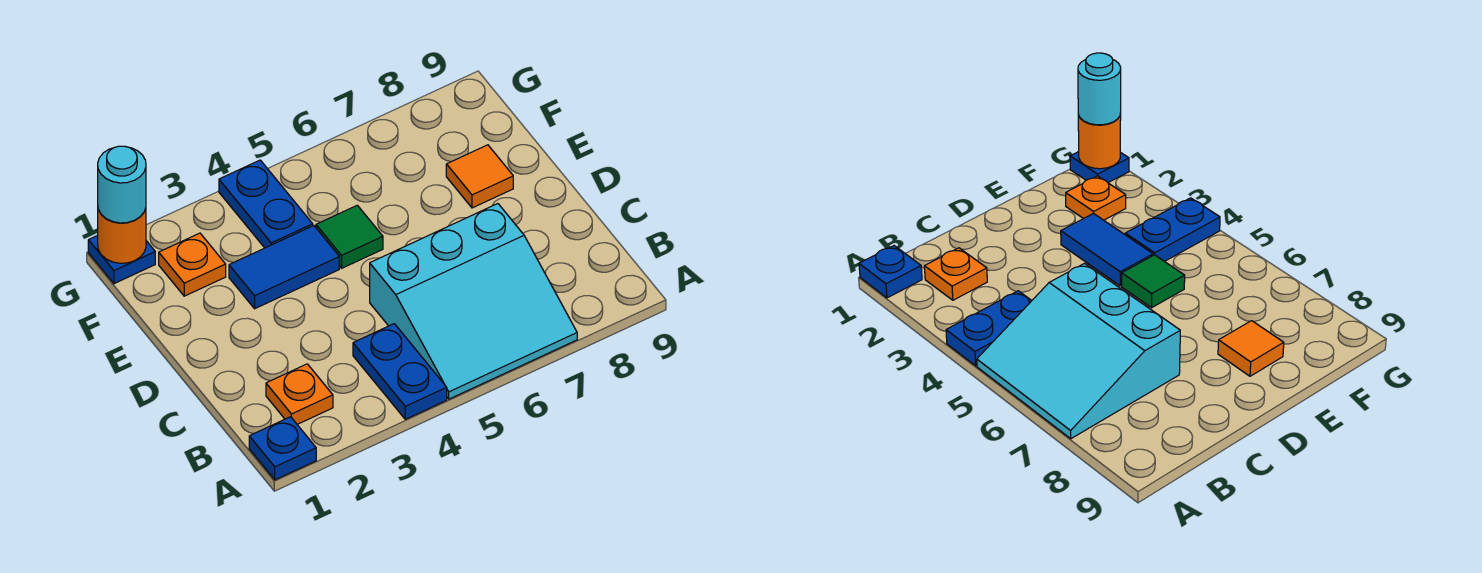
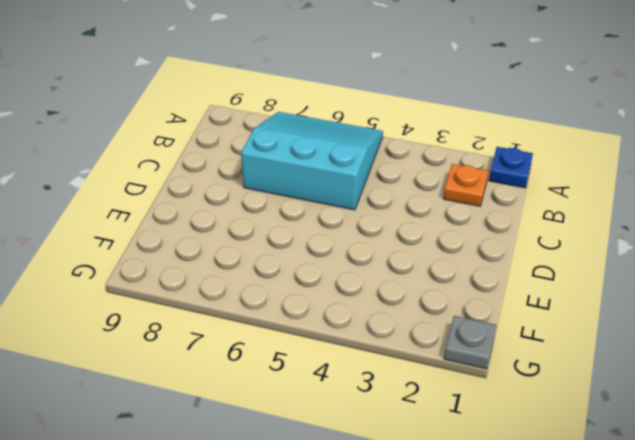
grey 1x1 plate [444,316,496,369] -> blue 1x1 plate [88,235,155,284]
none -> blue 1x2 plate [353,324,447,419]
none -> blue 1x2 tile [229,226,339,309]
none -> green 1x1 tile [316,205,383,268]

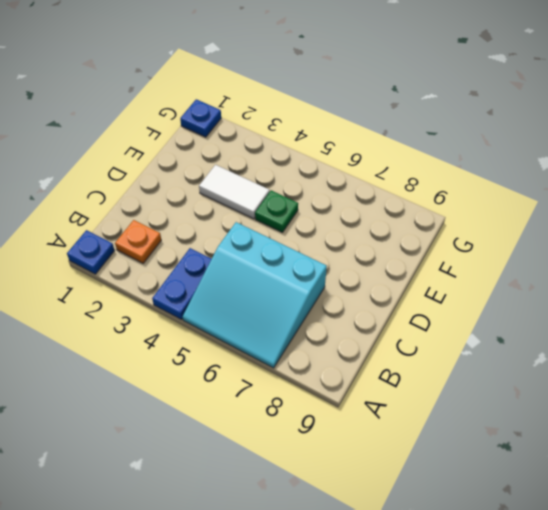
white 1x2 tile [199,165,270,219] -> blue 1x2 tile [229,226,339,309]
green 1x1 plate [255,190,298,232] -> green 1x1 tile [316,205,383,268]
none -> orange 1x1 tile [446,145,513,208]
none -> orange 1x1 plate [159,233,226,296]
none -> blue 1x2 plate [219,160,313,248]

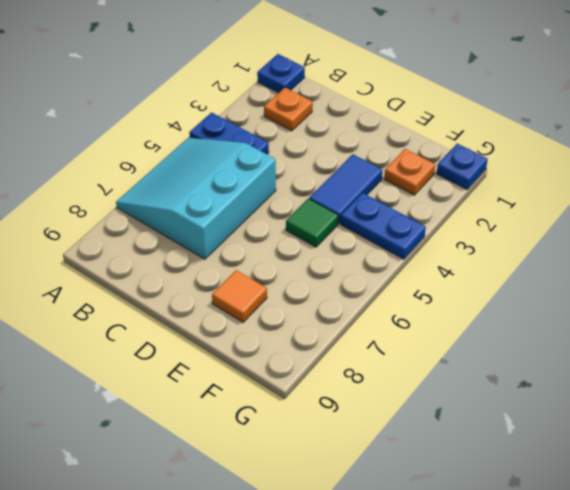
none -> orange 1x1 round brick [98,208,146,263]
none -> cyan 1x1 round brick [98,146,146,223]

